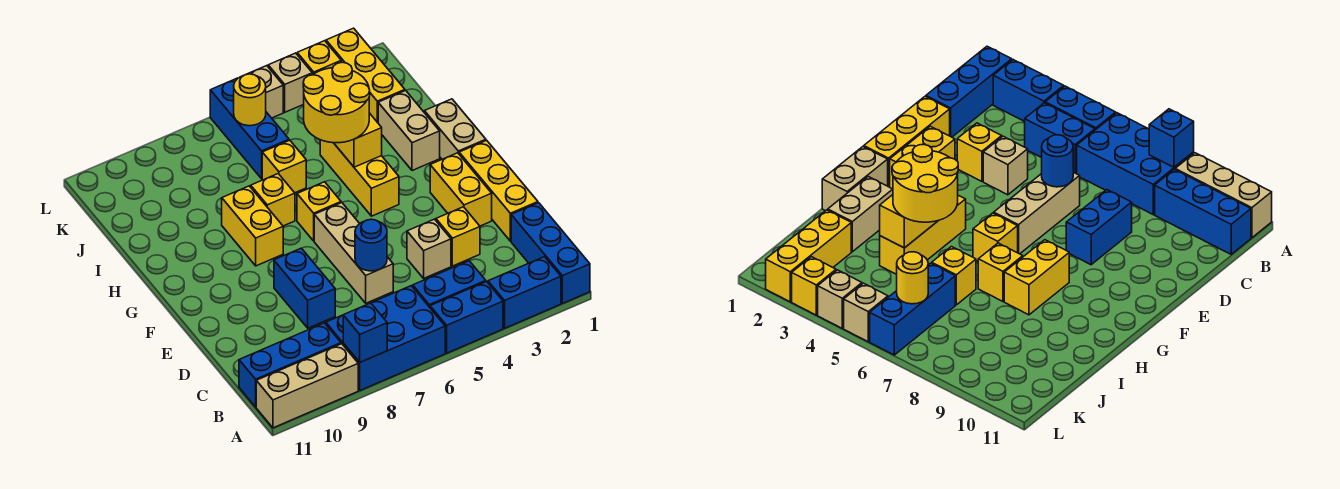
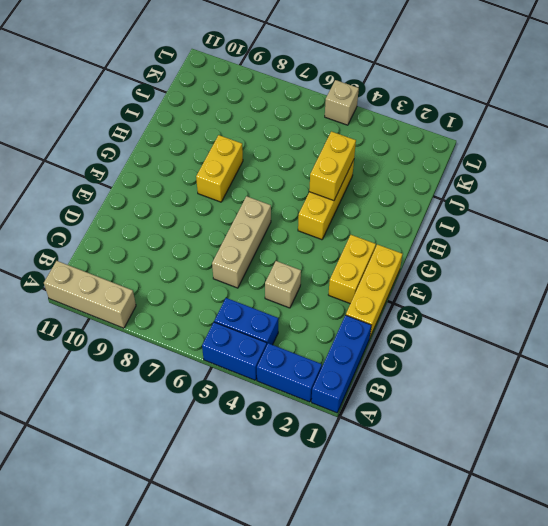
none -> blue 2x3 brick [326,286,445,390]
none -> blue 1x3 brick [239,323,341,407]
none -> yellow 1x1 brick [436,207,480,266]
none -> blue 1x2 brick [274,248,335,328]

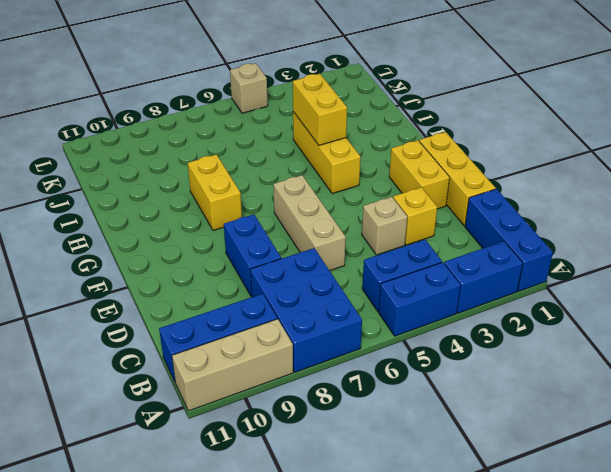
blue 2x3 brick [250,248,362,372] -> blue 2x3 brick turned to [326,286,445,390]
none -> tan 1x2 brick [424,99,486,159]
none -> yellow 1x1 brick [297,182,341,241]
none -> tan 1x2 brick [378,91,440,171]
none -> yellow 1x1 brick [251,174,295,226]

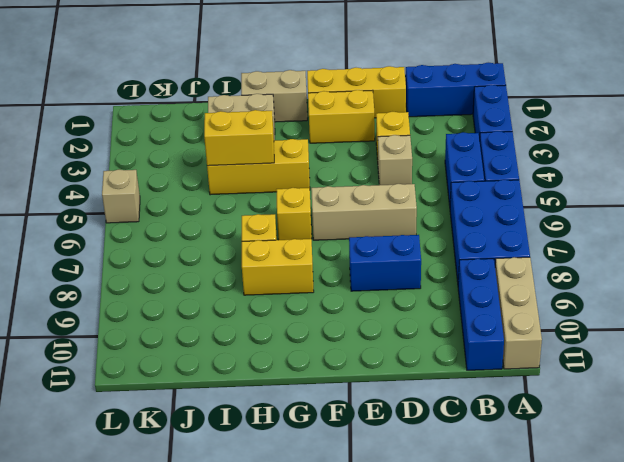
none -> yellow 1x1 brick [262,140,306,193]
none -> yellow 1x3 brick [326,28,405,123]
none -> blue 1x3 brick [210,78,289,179]
none -> yellow 1x1 brick [297,41,341,75]

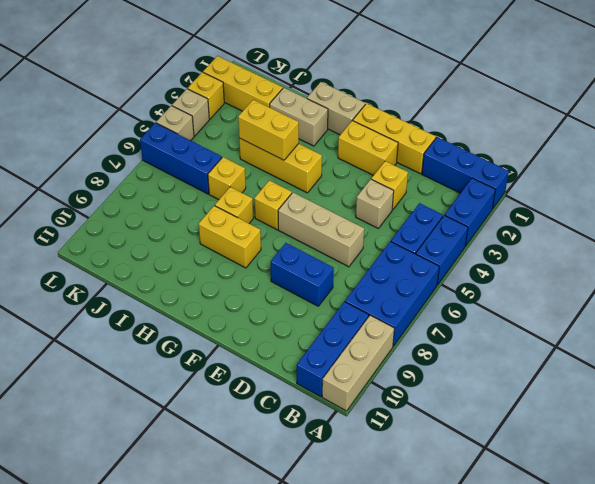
none -> blue 1x1 brick [343,303,387,362]
none -> blue 1x1 round brick [355,219,387,271]
none -> yellow 1x1 round brick [234,74,266,126]
none -> yellow 2x2 round brick [303,62,370,143]

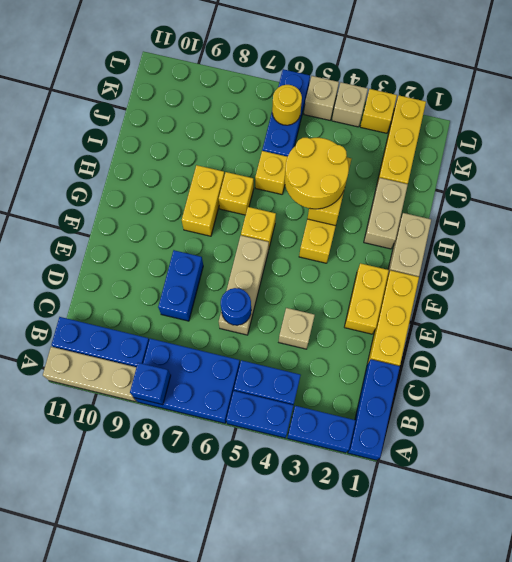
none -> yellow 1x1 brick [436,207,480,266]

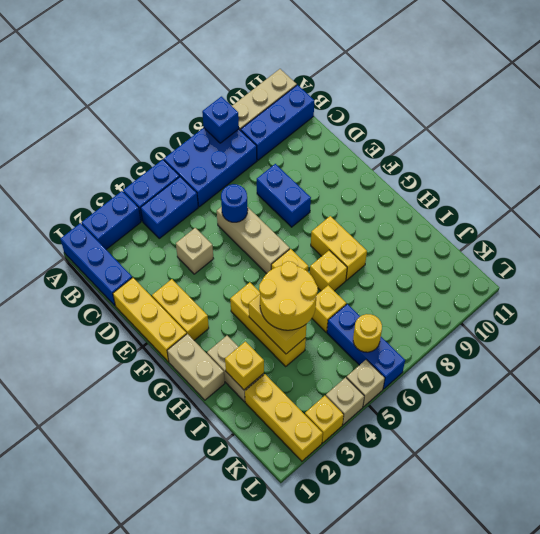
yellow 1x1 brick [225,342,264,390] -> yellow 1x1 brick moved to [436,207,480,266]

